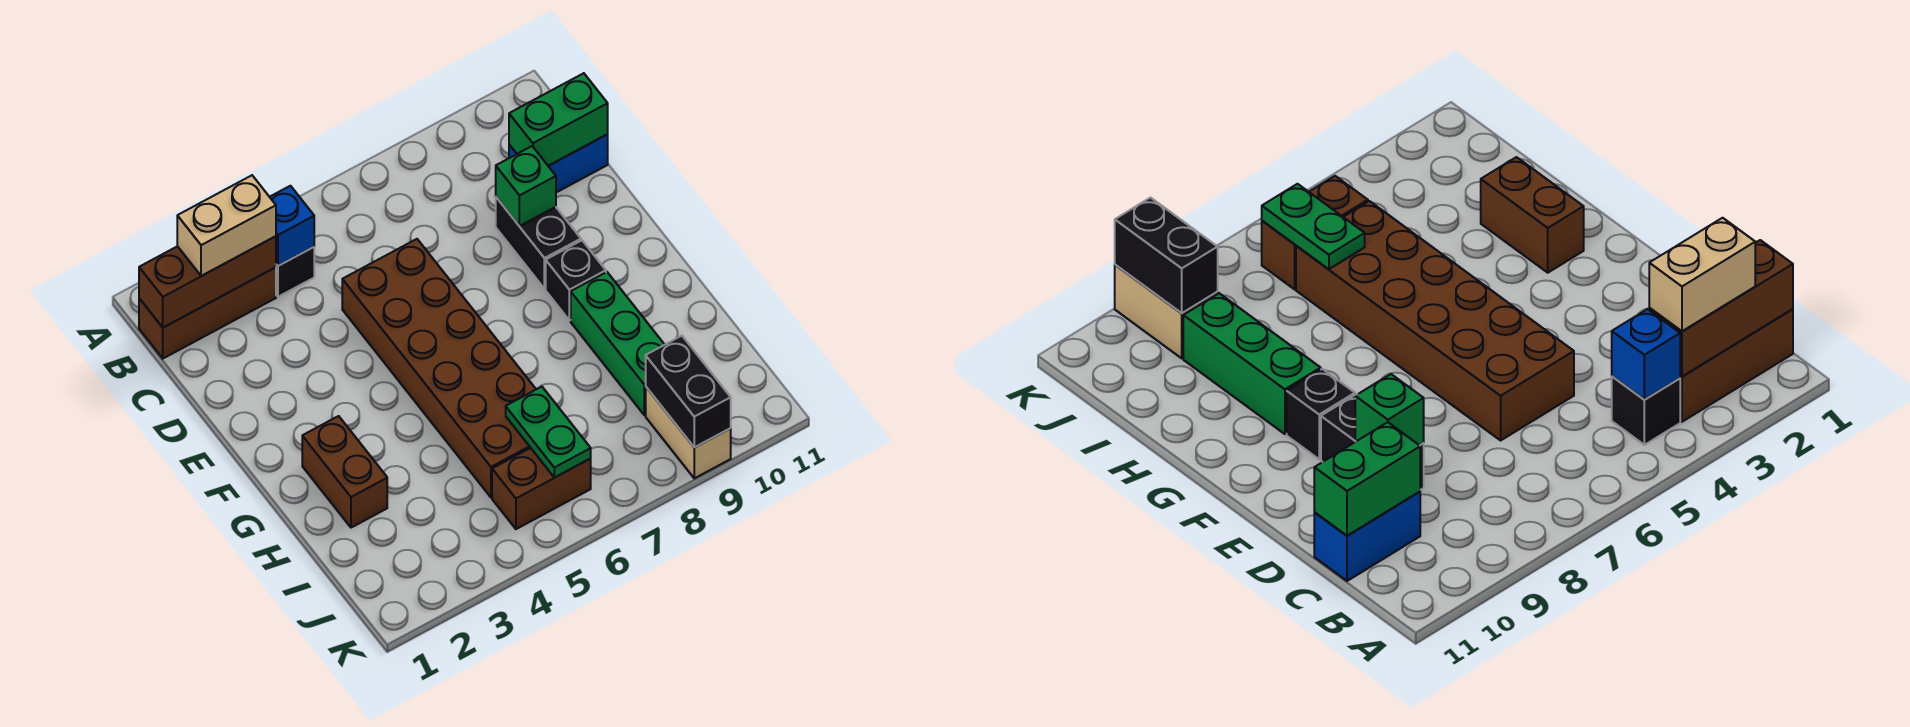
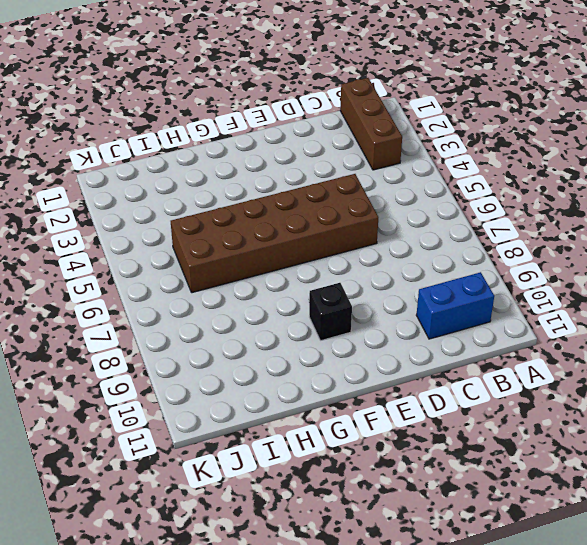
blue 1x2 brick [416,272,494,339] -> blue 1x2 brick turned to [509,134,608,192]
none -> black 1x1 brick [276,247,314,297]
none -> black 1x2 brick [496,197,581,289]
none -> brown 1x2 brick [302,416,387,528]

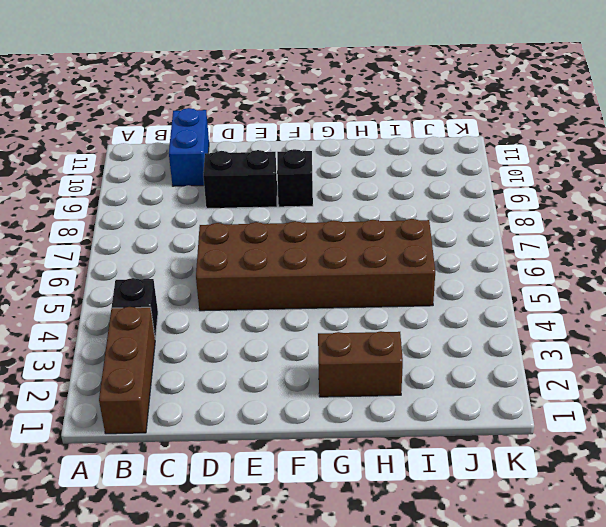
none -> green 1x3 brick [571,272,665,415]
none -> brown 1x2 brick [492,448,591,529]
none -> tan 1x2 brick [646,387,731,478]

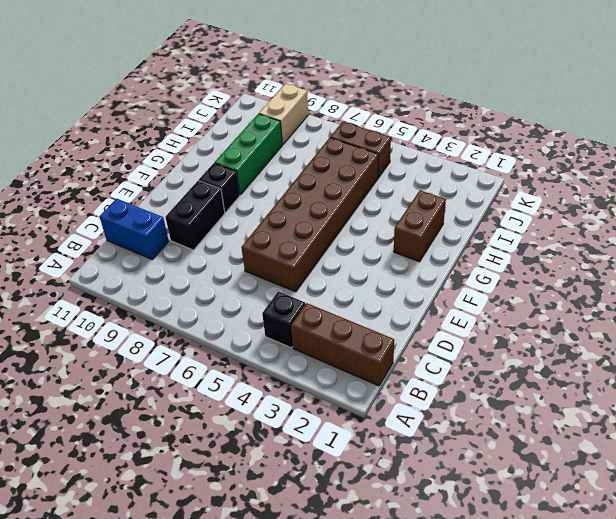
none -> brown 1x3 brick [139,236,276,328]
none -> blue 1x1 brick [270,186,314,266]
none -> green 1x2 brick [509,73,608,166]

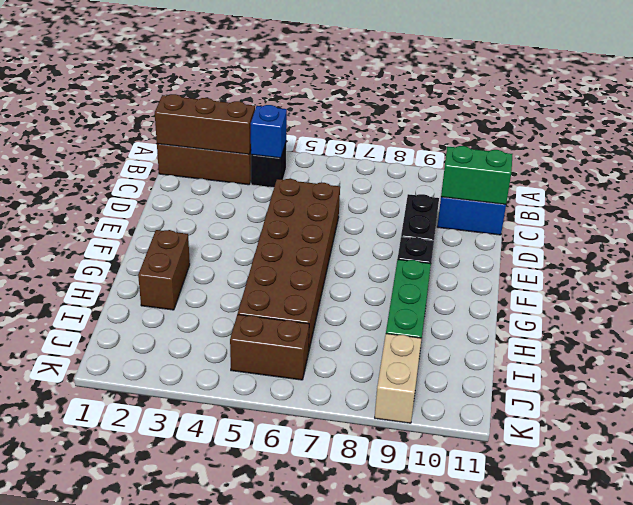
none -> green 1x1 brick [496,146,556,226]
none -> green 1x2 plate [506,387,591,478]
none -> black 1x2 brick [646,336,731,447]

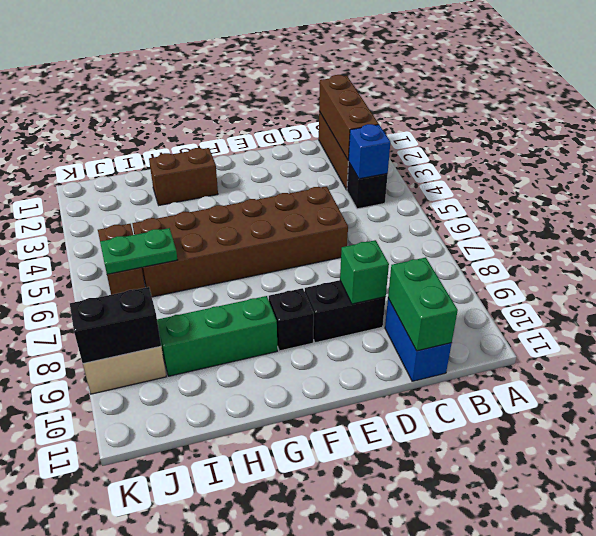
none -> tan 1x2 brick [177,175,276,276]

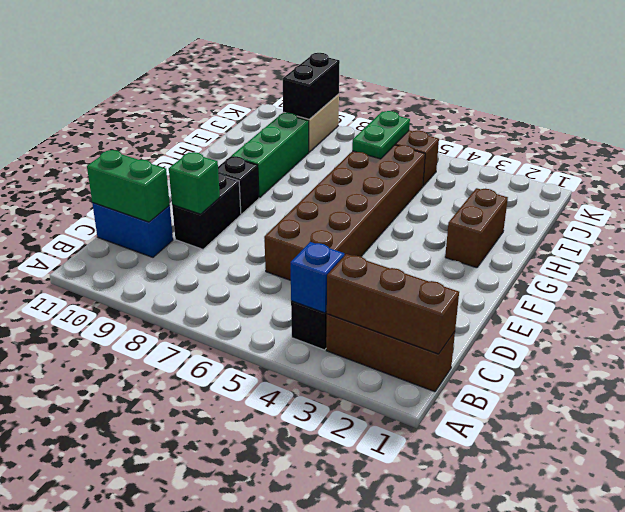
none -> tan 1x2 brick [177,175,276,276]

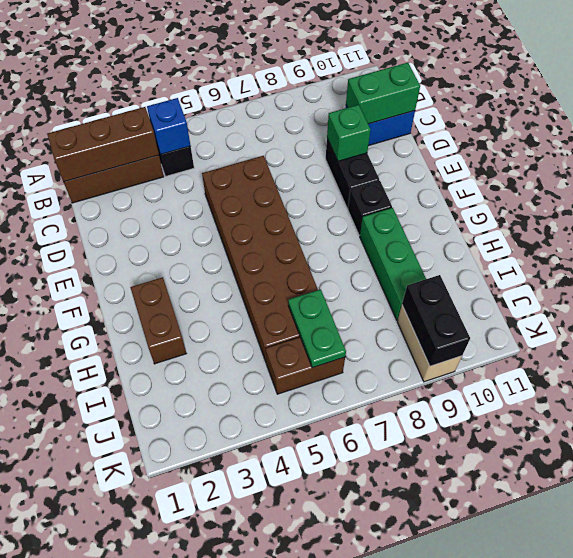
none -> tan 1x2 brick [177,175,276,276]

